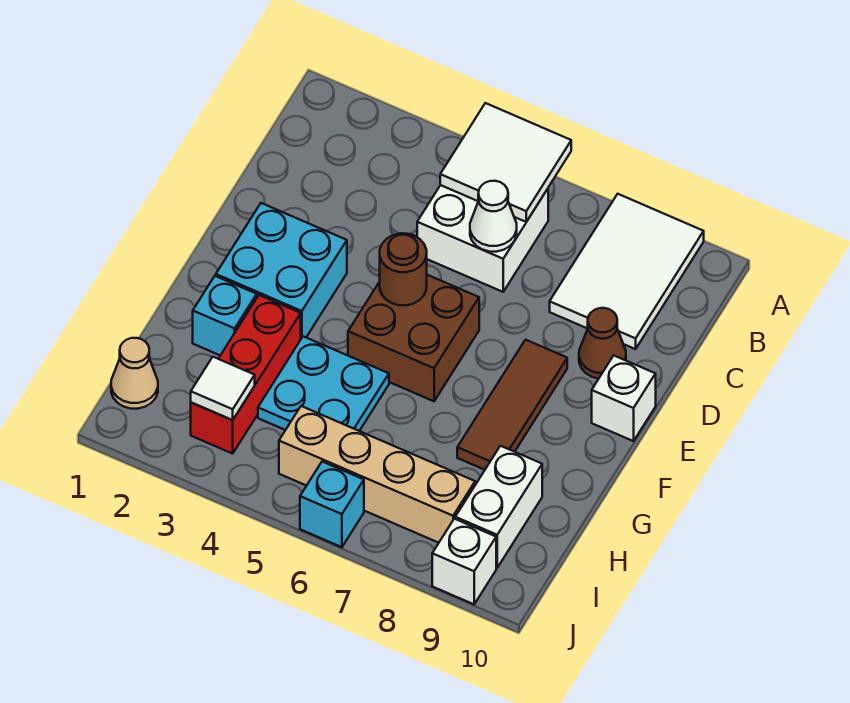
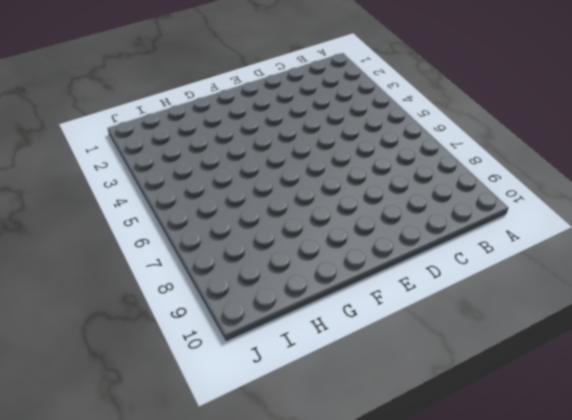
none -> white 2x3 tile [550,194,704,349]
none -> white 2x2 brick [417,185,548,292]
none -> brown 1x1 cone [579,308,626,379]

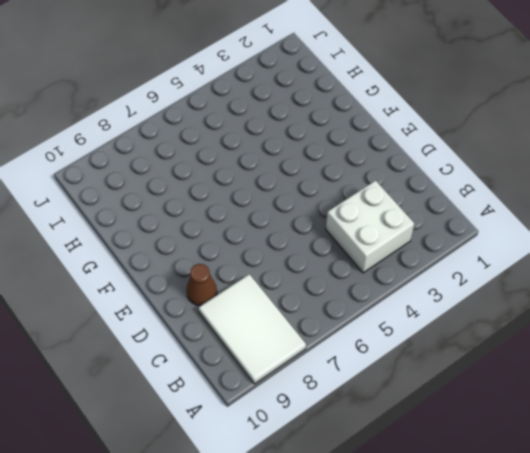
white 2x2 brick [326,181,414,273] -> white 2x2 brick moved to [417,185,548,292]
none -> cyan 2x2 brick [216,203,347,338]
none -> brown 2x2 brick [348,275,479,401]
none -> brown 1x3 tile [457,340,567,470]

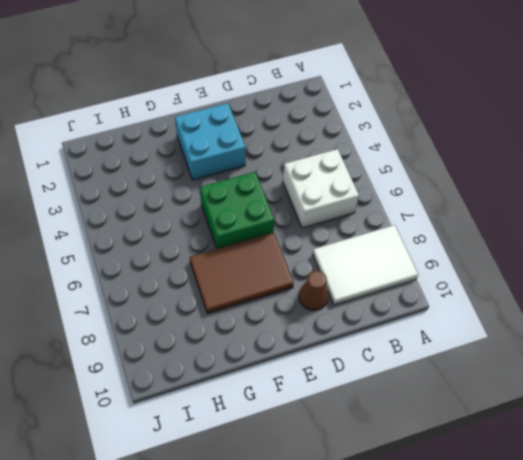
green 2x2 brick [200,172,274,249] -> brown 2x2 brick [348,275,479,401]
brown 2x3 tile [190,233,294,314] -> brown 1x3 tile [457,340,567,470]
none -> white 1x1 brick [592,356,656,441]
none -> cyan 1x1 brick [193,276,257,355]
none -> red 1x3 brick [191,295,301,454]

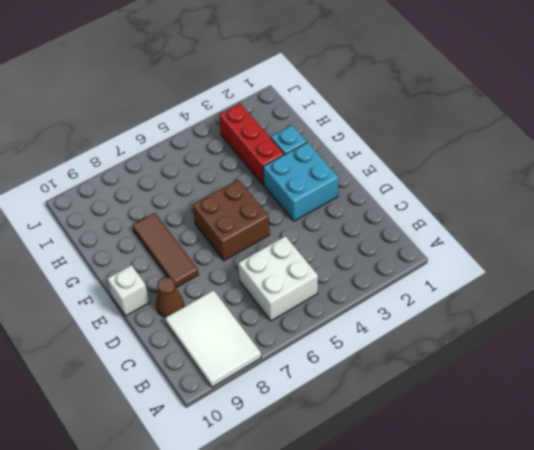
none -> cyan 2x2 plate [258,336,389,431]
none -> white 1x2 brick [455,446,542,568]
none -> tan 1x1 cone [111,338,158,409]

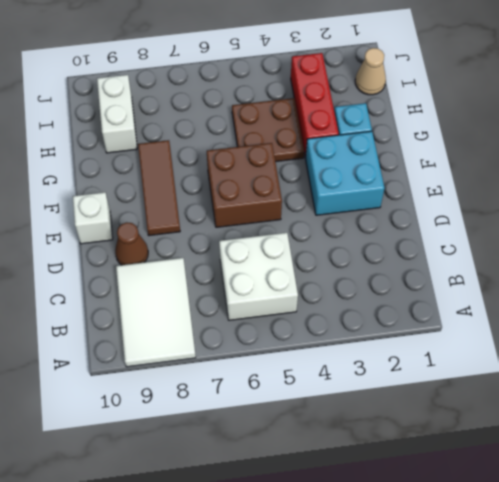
brown 2x2 plate [232,98,304,162] -> cyan 2x2 plate [258,336,389,431]
none -> tan 1x4 brick [279,406,475,543]
none -> cyan 1x1 brick [300,462,364,547]
none -> white 1x1 brick [432,519,496,604]

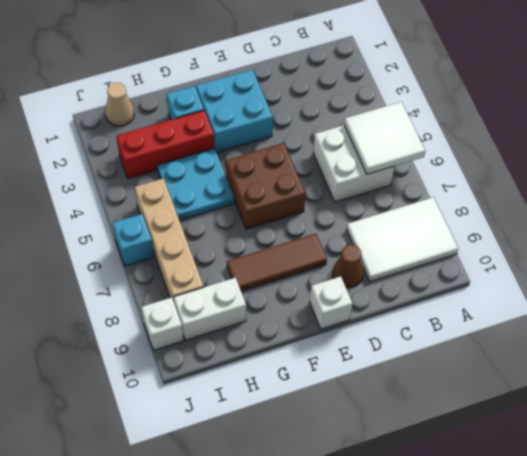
none -> white 1x1 cone [470,181,517,252]
none -> brown 1x1 round brick [380,233,427,305]
none -> white 1x1 tile [191,357,255,420]

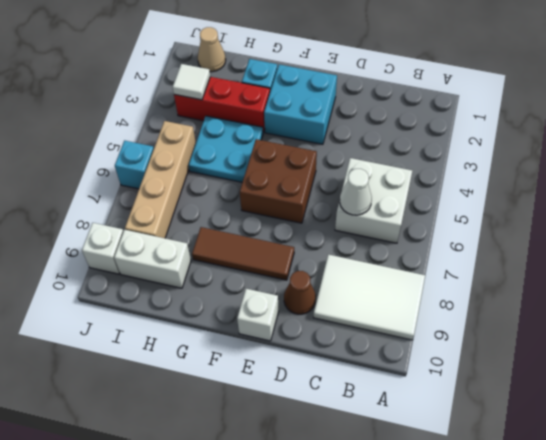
none -> white 2x2 tile [440,103,571,222]
none -> brown 1x1 round brick [380,233,427,305]

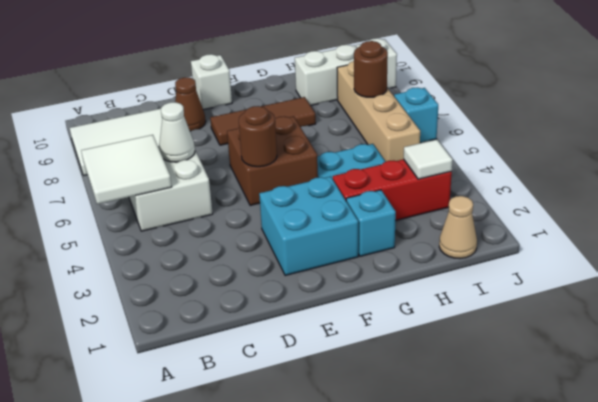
brown 1x1 round brick [354,41,388,97] -> none

